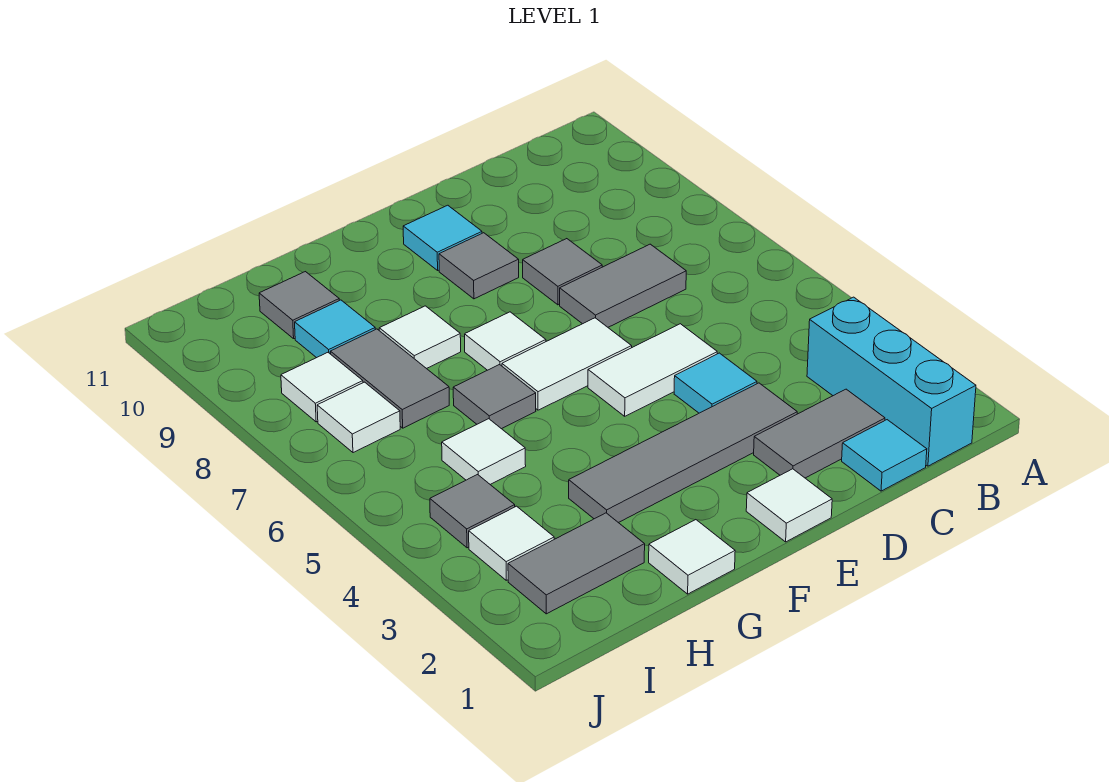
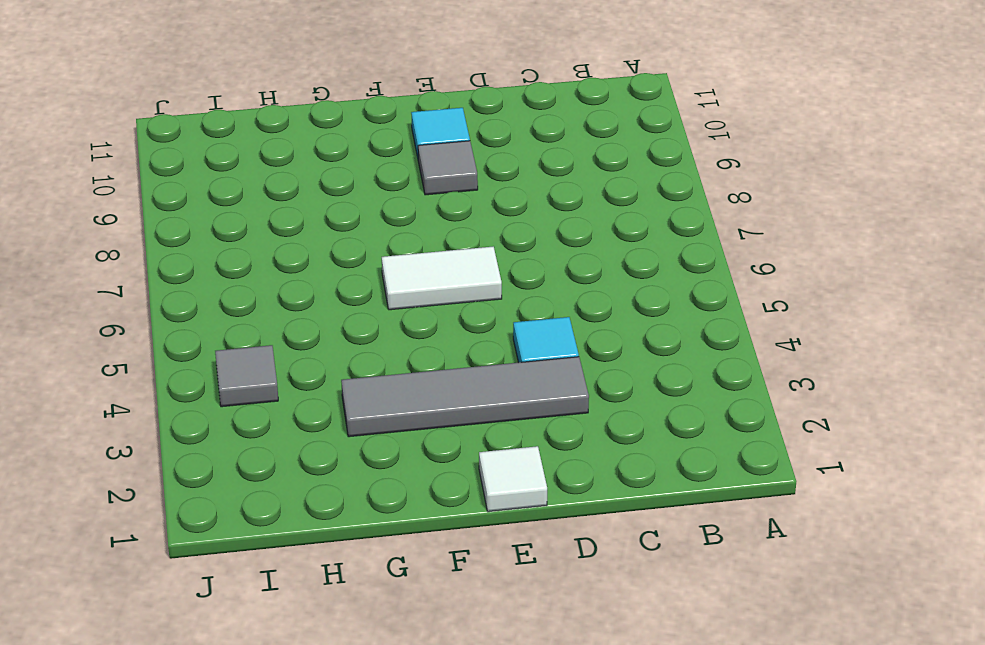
none -> cyan 1x3 brick [807,297,976,466]
none -> cyan 1x1 tile [842,420,927,491]
none -> grey 1x2 tile [754,389,885,478]

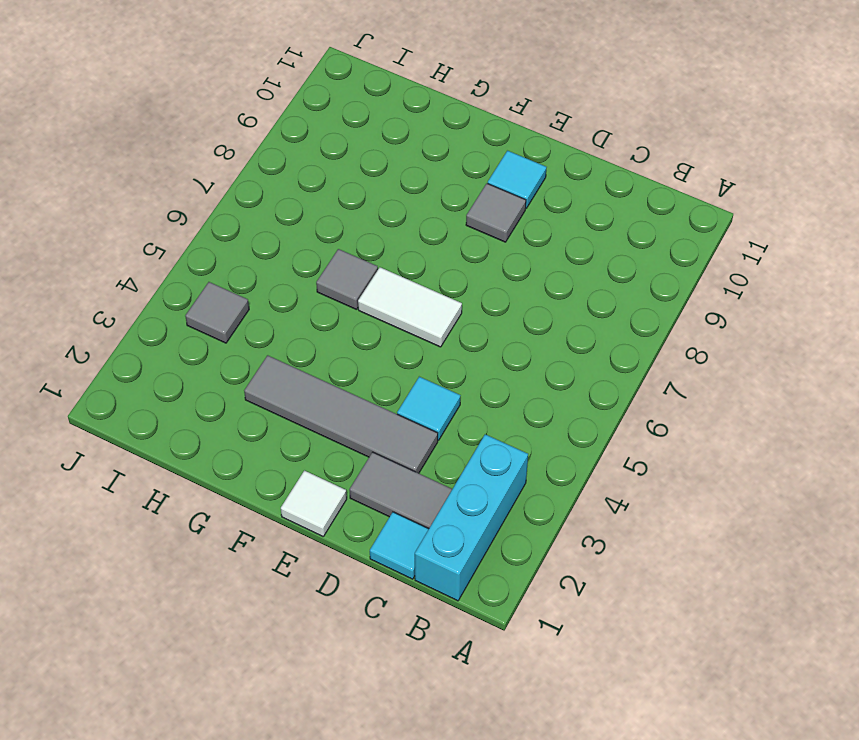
none -> grey 1x2 tile [560,244,686,327]
none -> white 1x2 tile [588,324,717,416]
none -> grey 1x1 tile [523,239,602,305]

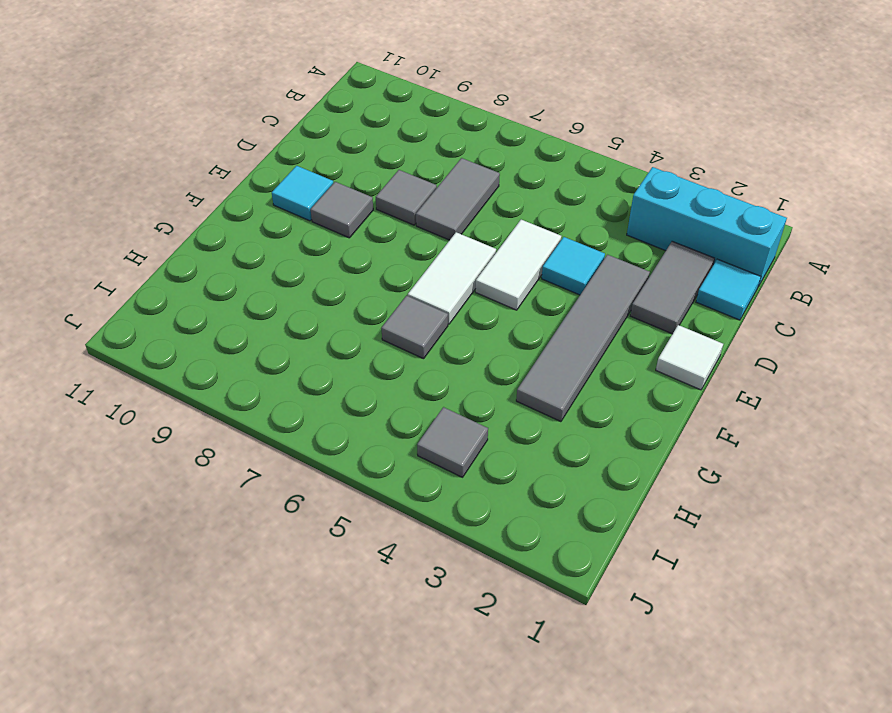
none -> white 1x1 tile [465,312,546,370]
none -> white 1x1 tile [649,520,735,594]
none -> white 1x1 tile [379,306,461,369]

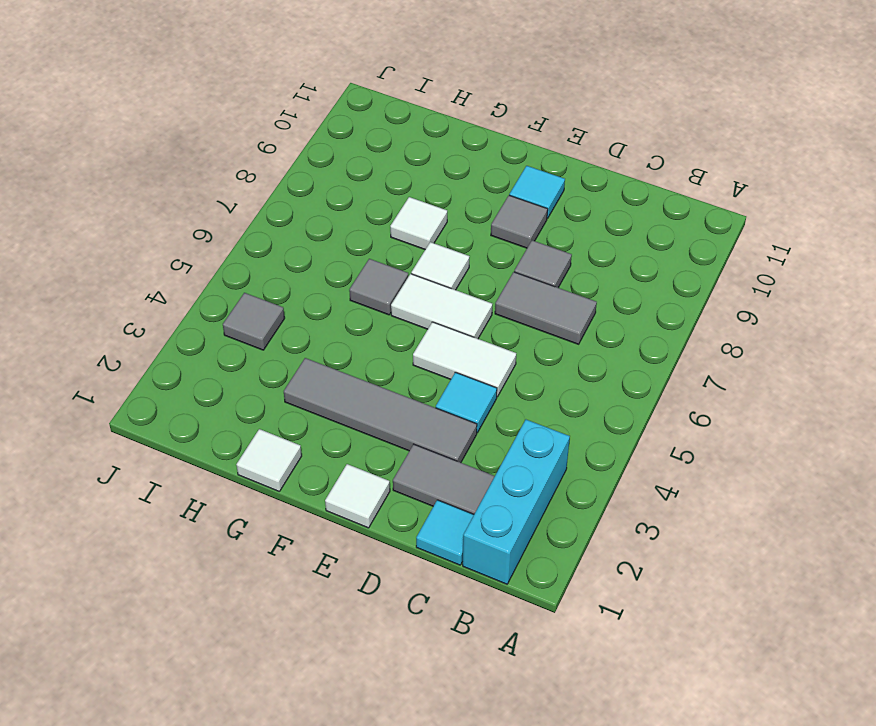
none -> grey 1x2 tile [508,513,645,614]
none -> white 1x1 tile [442,419,526,484]
none -> grey 1x2 tile [330,329,449,428]

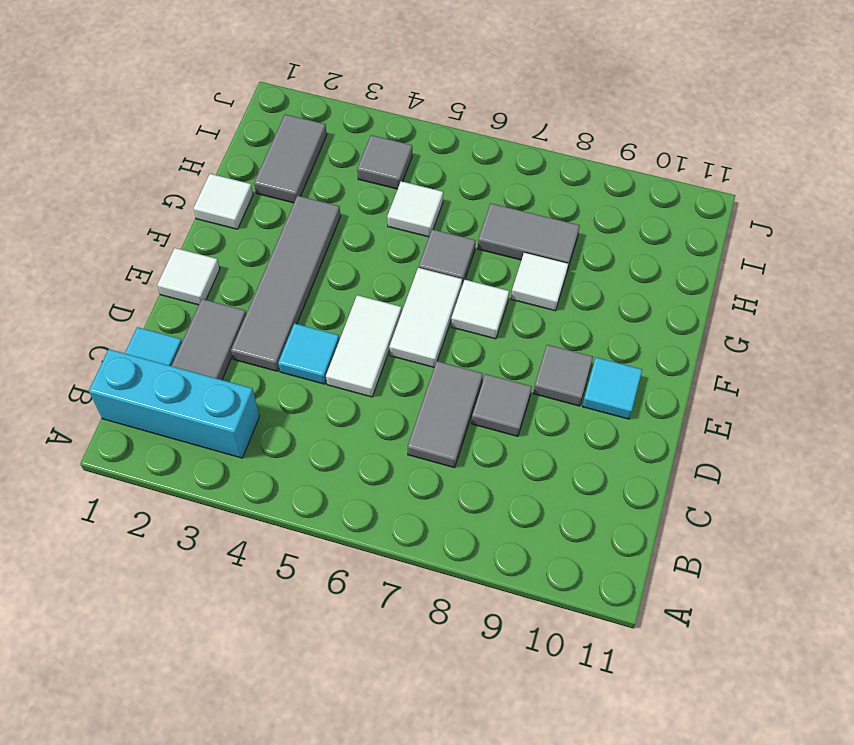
none -> cyan 1x1 tile [295,300,375,358]
none -> grey 1x1 tile [259,272,339,339]
none -> white 1x1 tile [469,506,554,580]

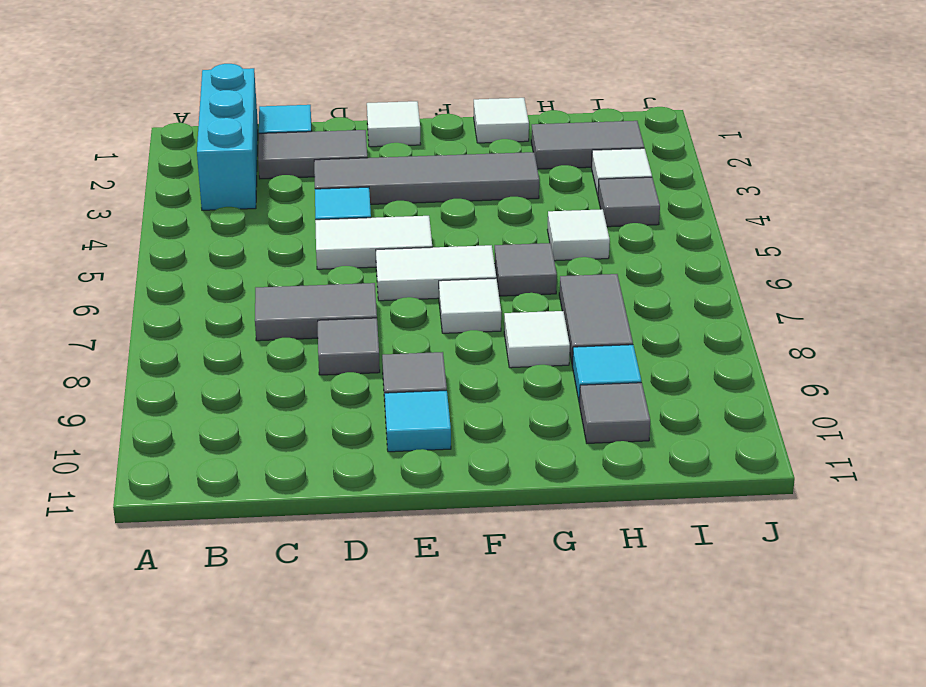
none -> white 1x1 tile [317,382,400,453]
none -> white 1x1 tile [281,353,363,422]

